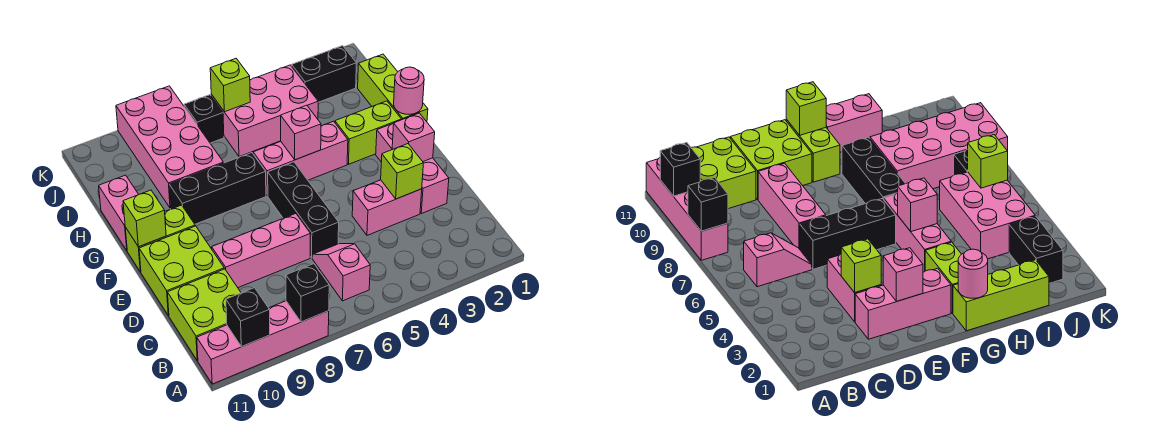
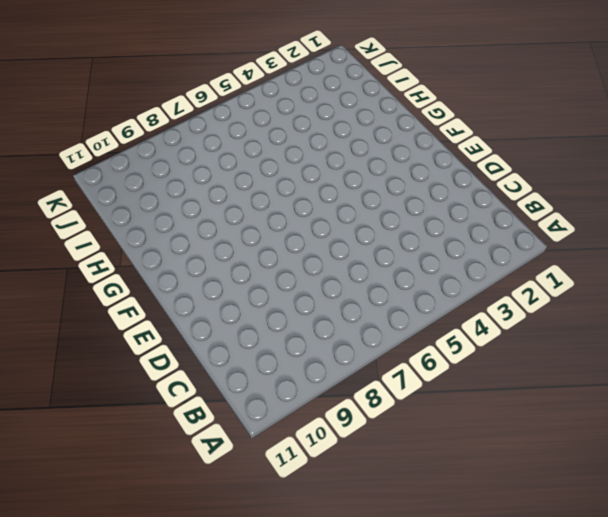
none -> pink 1x4 brick [197,301,329,384]
none -> pink 1x2 slope [312,244,370,301]
none -> lime 2x2 brick [167,269,241,361]

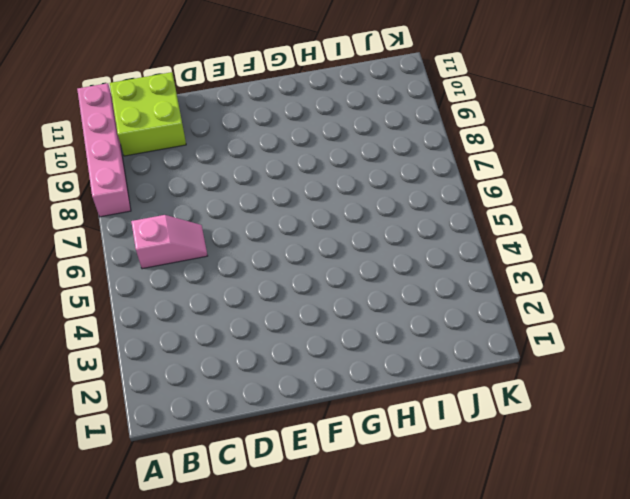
none -> pink 1x3 brick [376,123,449,214]
none -> pink 1x2 brick [352,180,422,235]
none -> black 1x3 brick [268,162,339,258]

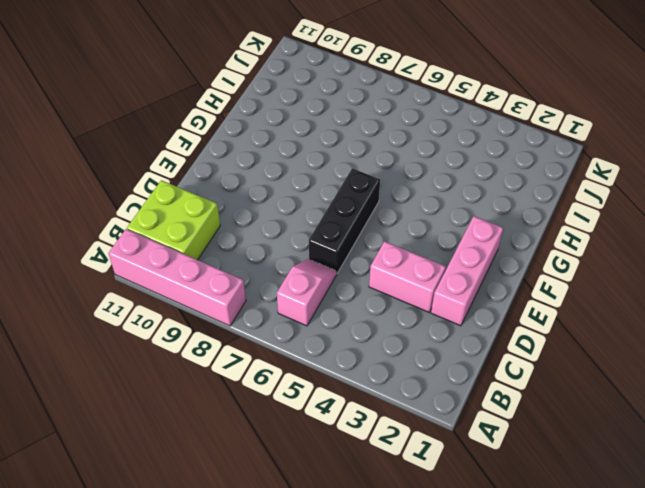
none -> pink 1x3 brick [212,214,310,288]
none -> lime 2x2 brick [139,226,224,316]
none -> lime 1x2 brick [125,205,195,272]

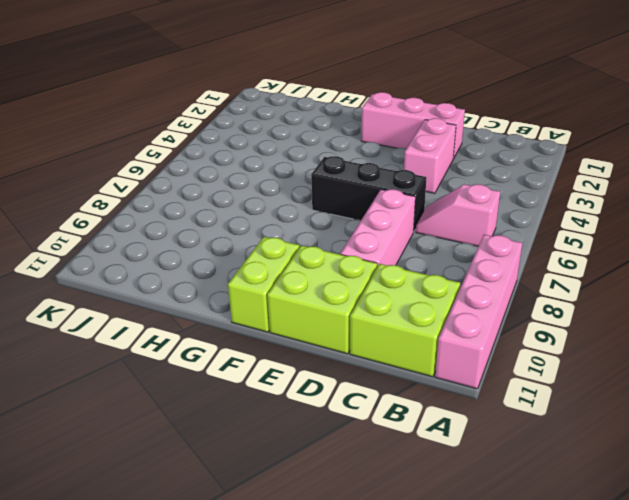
none -> lime 1x3 brick [358,54,428,122]
none -> lime 1x2 brick [335,101,401,164]
none -> pink 1x3 brick [253,121,348,196]

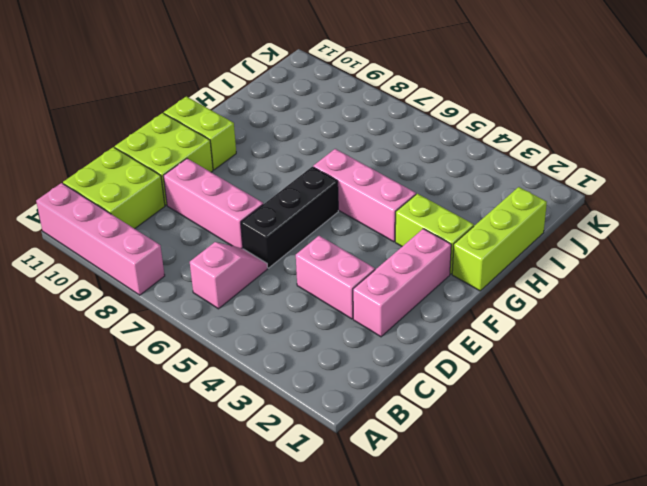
none -> black 1x3 brick [169,153,266,224]
none -> pink 1x2 brick [99,175,139,250]
none -> pink 2x4 brick [116,86,223,208]

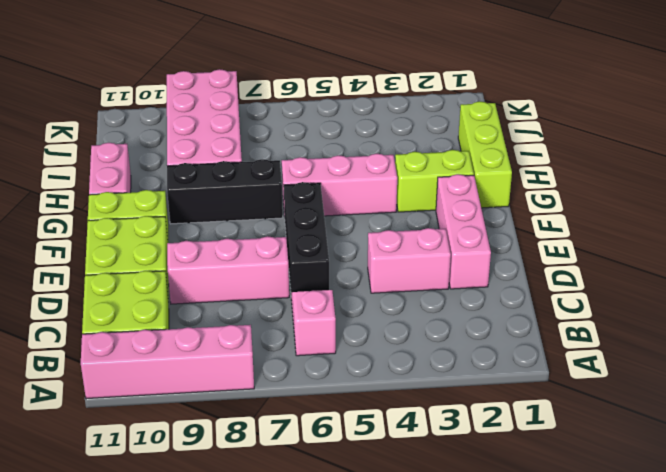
none -> pink 2x3 brick [211,65,318,157]
none -> black 1x2 brick [292,46,356,102]
none -> black 1x1 brick [184,95,224,143]

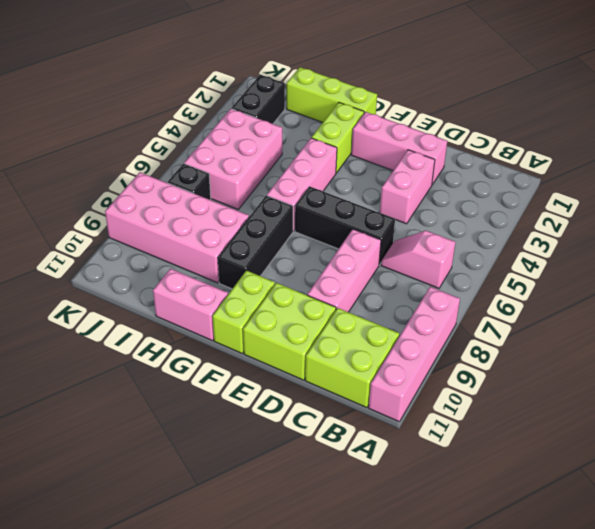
none -> black 1x1 brick [286,264,329,322]
none -> black 1x1 brick [226,288,270,347]
none -> lime 1x1 brick [381,144,423,199]

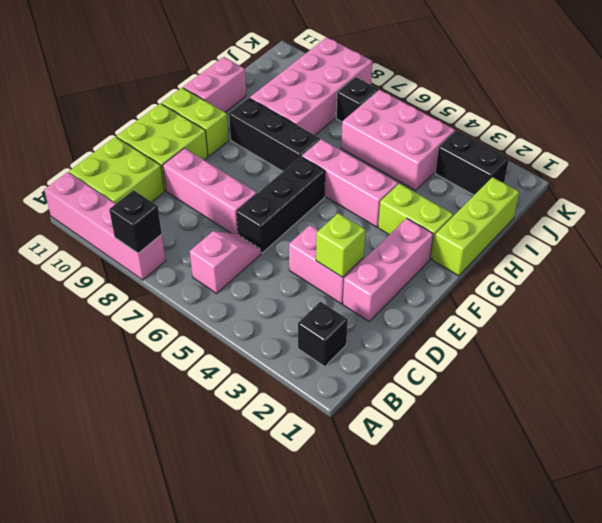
black 1x1 brick [298,302,348,367] -> black 1x1 brick moved to [226,288,270,347]
none -> pink 1x1 brick [392,113,435,161]
none -> lime 1x1 brick [123,190,166,247]
none -> pink 1x1 round brick [394,67,424,114]

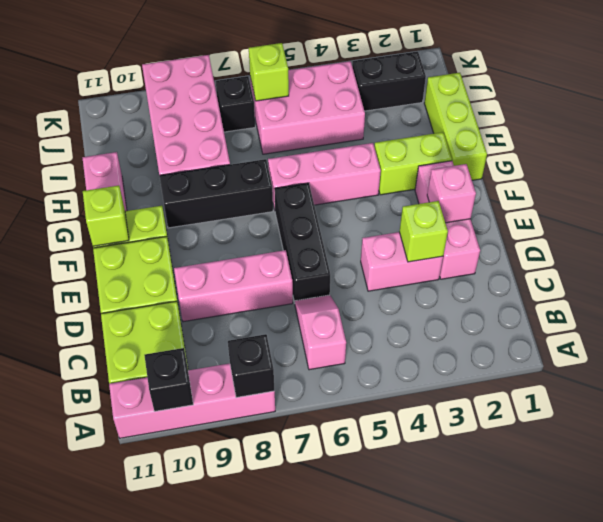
none -> pink 1x1 round brick [394,67,424,114]
none -> pink 1x1 brick [281,105,321,160]

